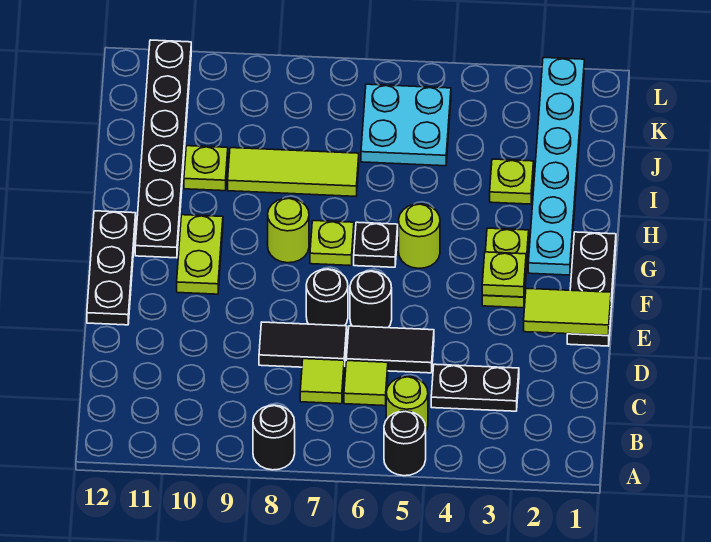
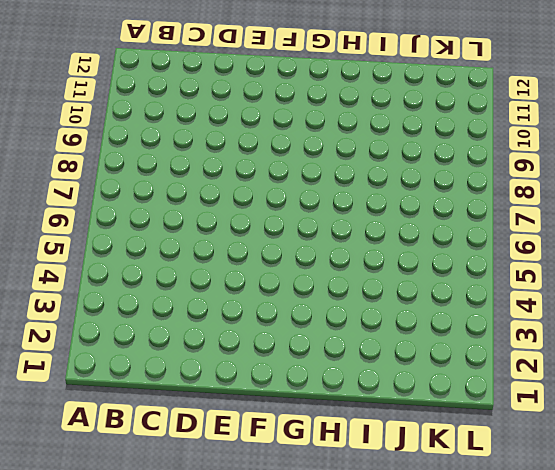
none -> black 1x1 round brick [384,411,426,476]
none -> black 1x1 round brick [253,405,295,470]
none -> lime 1x1 round brick [386,377,428,431]

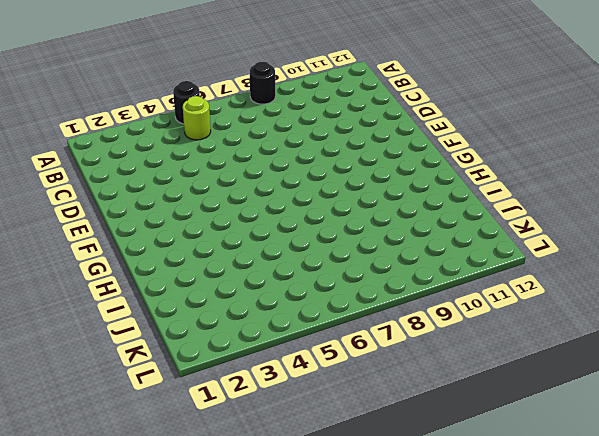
none -> black 1x2 plate [431,364,519,411]
none -> lime 1x1 tile [344,361,388,406]
none -> lime 1x1 tile [300,359,344,404]

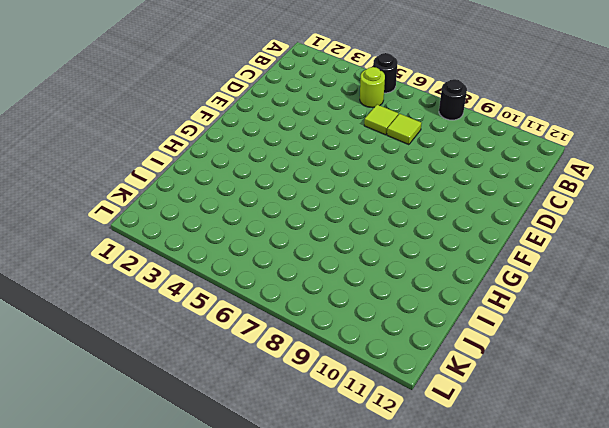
none -> black 1x2 plate [431,364,519,411]
none -> black 1x2 tile [346,326,434,373]
none -> black 1x2 tile [259,322,347,367]

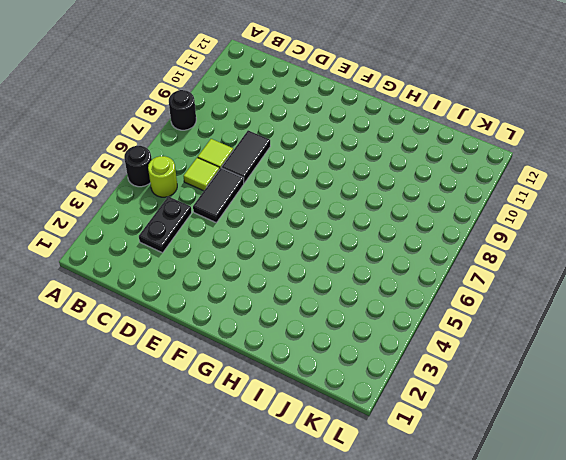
none -> black 1x3 plate [567,232,616,346]
none -> black 1x1 round brick [350,271,392,328]
none -> black 1x1 round brick [306,269,348,326]

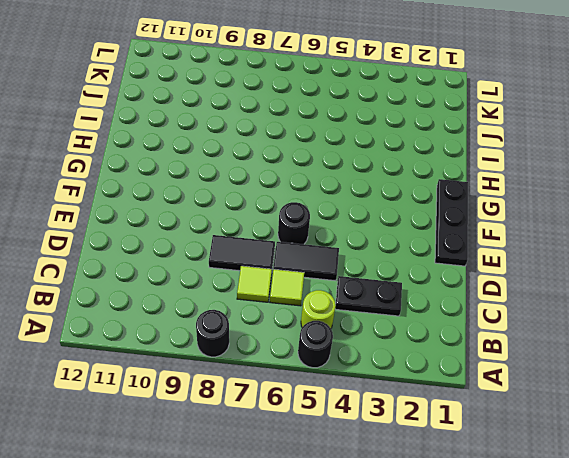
none -> black 1x1 round brick [306,269,348,326]
none -> black 1x3 plate [87,211,136,325]
none -> lime 1x2 plate [482,228,529,308]

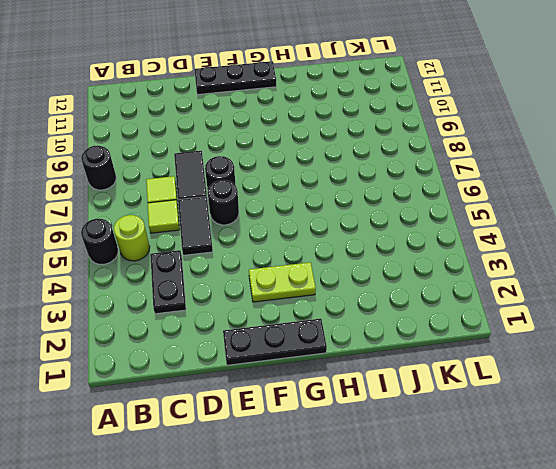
none -> lime 1x2 plate [177,215,223,294]
none -> cyan 1x6 plate [528,57,584,275]
none -> lime 1x1 round brick [399,204,440,268]

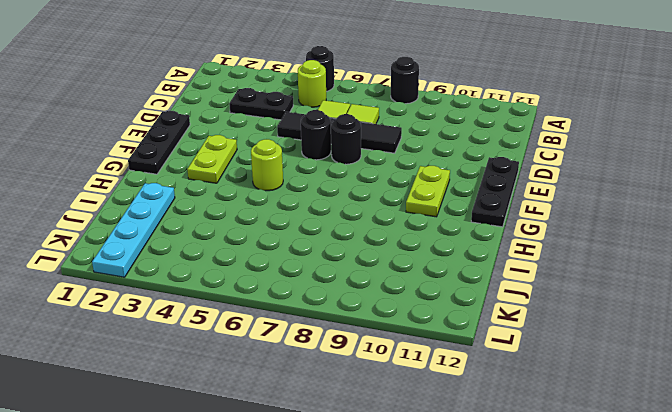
cyan 1x4 plate [92,183,175,277] -> cyan 1x6 plate [528,57,584,275]
none -> black 1x1 plate [354,222,398,267]
none -> lime 1x1 plate [310,221,354,266]
none -> lime 1x1 round brick [268,198,309,263]

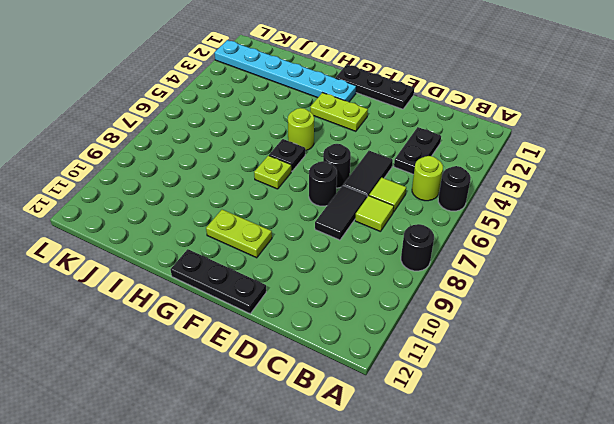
none -> lime 1x1 round brick [268,198,309,263]
none -> black 1x6 plate [135,40,191,258]
none -> lime 1x1 plate [490,159,534,204]

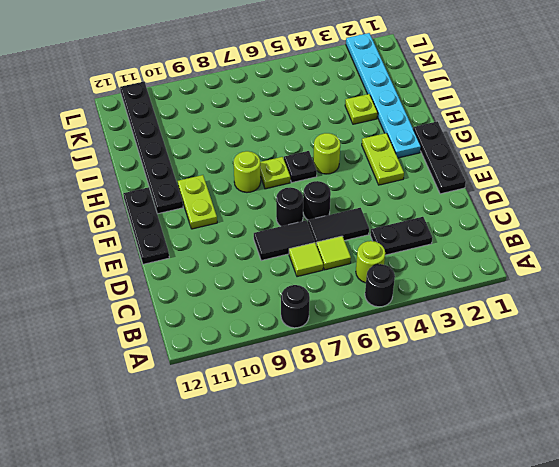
none -> lime 1x3 tile [228,148,359,196]
none -> lime 1x1 plate [184,146,228,191]
none -> cyan 2x2 plate [361,84,451,166]

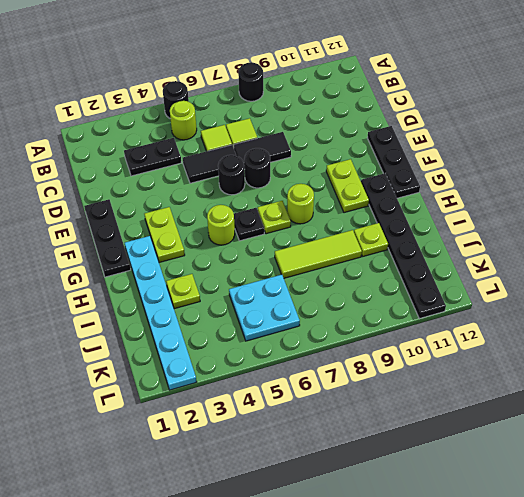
none -> lime 1x2 tile [524,288,611,335]
none -> lime 1x1 plate [482,252,526,297]

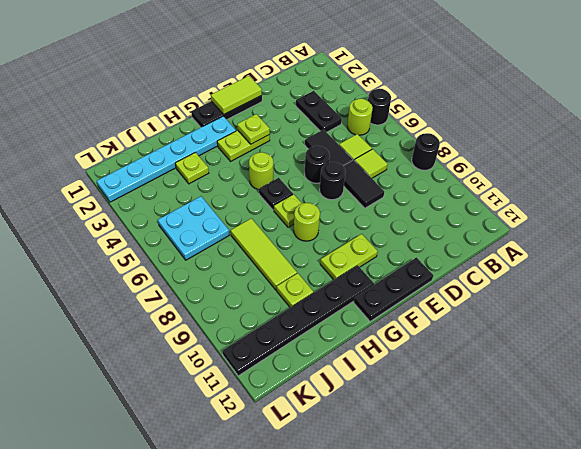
lime 1x2 tile [211,76,262,115] -> lime 1x2 tile turned to [524,288,611,335]

